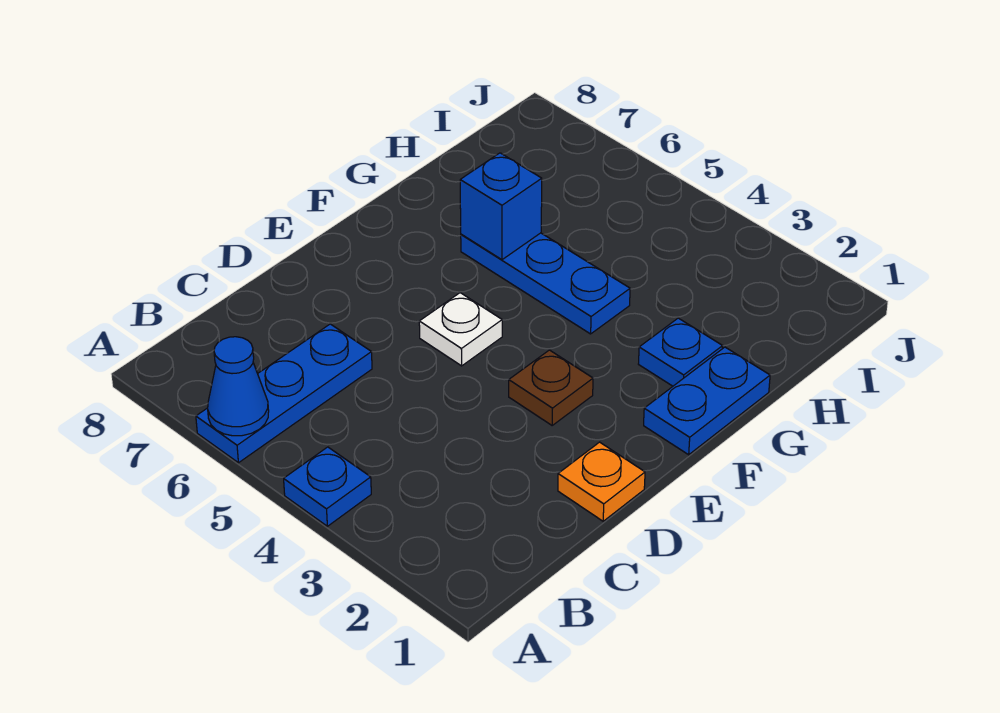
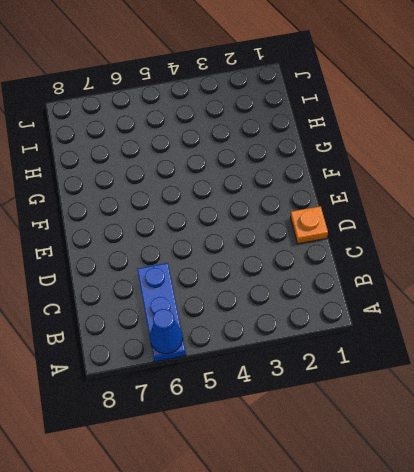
none -> blue 1x1 plate [284,447,371,526]
none -> brown 1x1 plate [509,350,593,425]

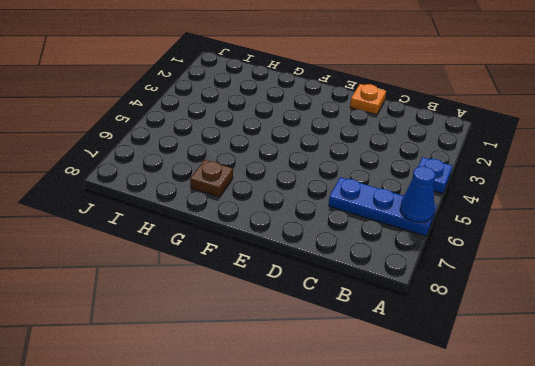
brown 1x1 plate [190,160,233,197] -> brown 1x1 plate moved to [509,350,593,425]
none -> white 1x1 plate [419,293,502,366]
none -> blue 1x2 plate [644,347,770,455]

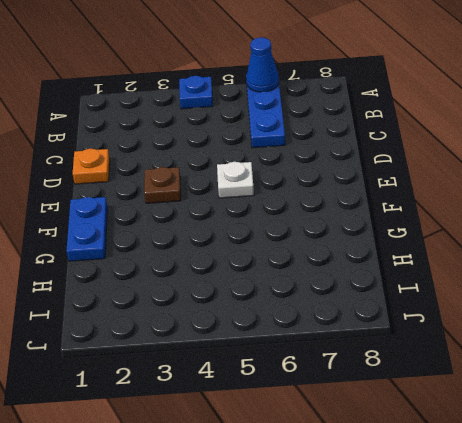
none -> blue 1x1 plate [639,318,723,386]
none -> blue 1x3 plate [461,233,630,334]

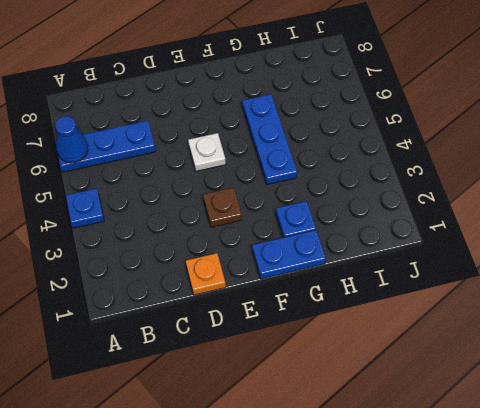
none -> blue 1x1 brick [460,153,542,260]

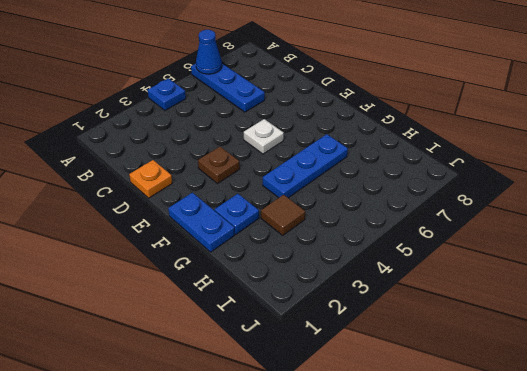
brown 1x1 tile [261,195,305,235] -> none
none -> blue 1x1 brick [460,153,542,260]

